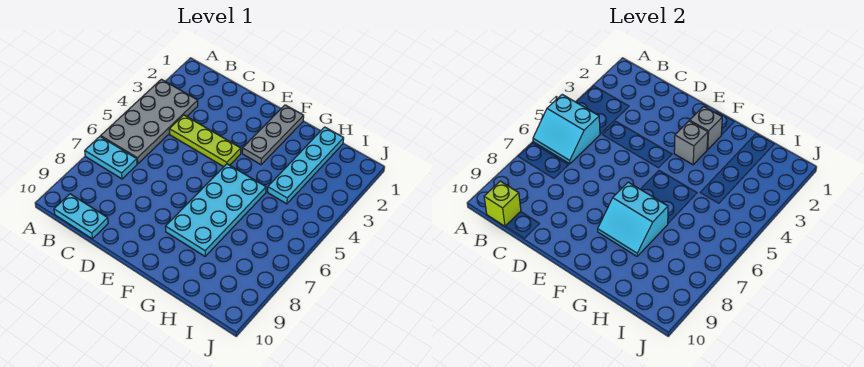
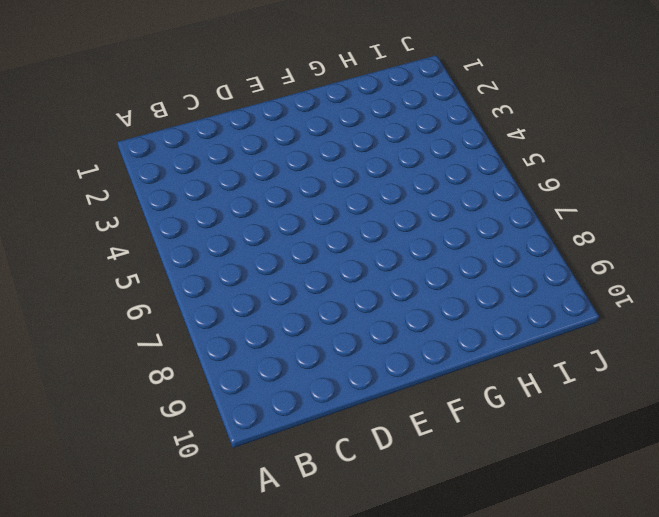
none -> grey 2x4 plate [101,79,198,164]
none -> cyan 1x2 plate [85,136,137,179]
none -> cyan 1x2 plate [54,194,108,239]

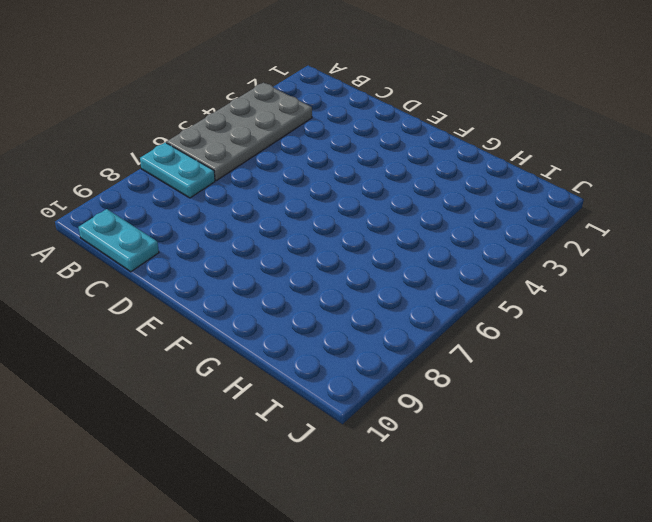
none -> lime 1x3 plate [169,115,241,167]
none -> grey 1x3 plate [242,105,304,165]
none -> cyan 2x4 plate [165,164,266,256]

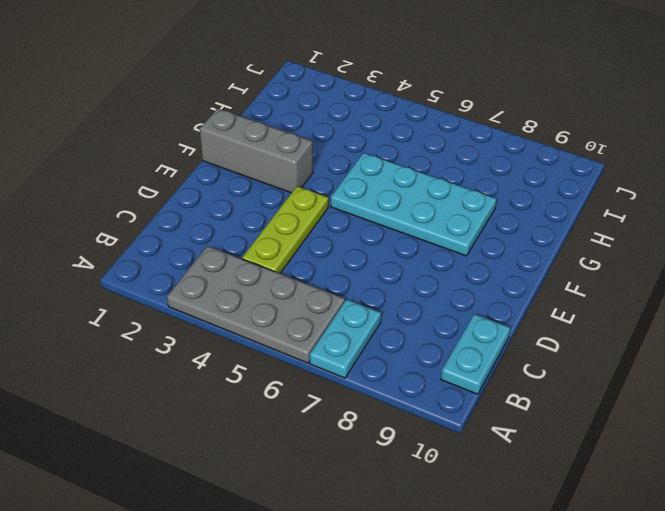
grey 1x3 brick [200,108,313,193] -> grey 1x3 plate [242,105,304,165]
none -> cyan 1x4 plate [268,127,344,204]
none -> cyan 2x2 slope [533,94,600,164]
none -> lime 1x1 brick [484,181,521,226]

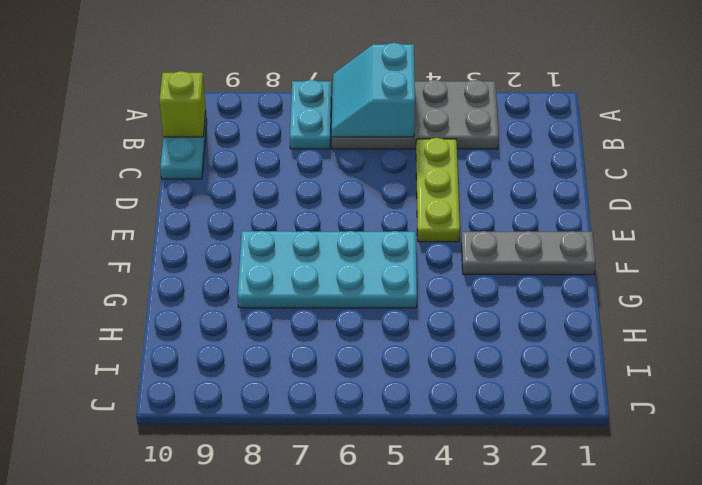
none -> cyan 1x4 plate [268,127,344,204]
none -> grey 1x1 brick [690,106,722,150]
none -> grey 1x1 brick [674,121,708,165]

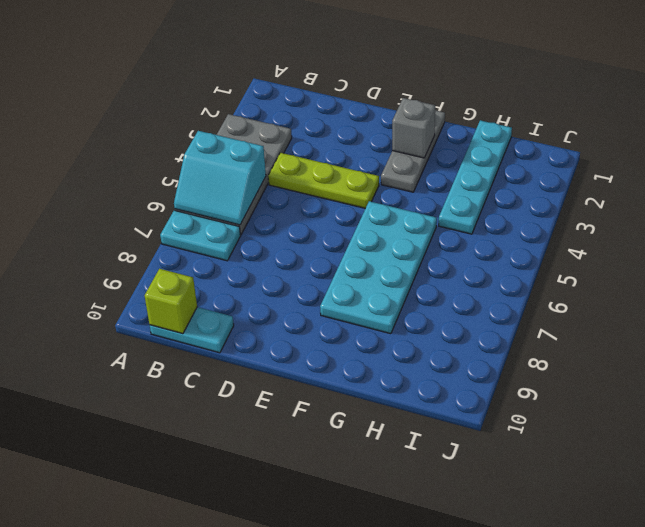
none -> grey 1x1 brick [674,121,708,165]
none -> cyan 2x2 slope [598,182,668,256]

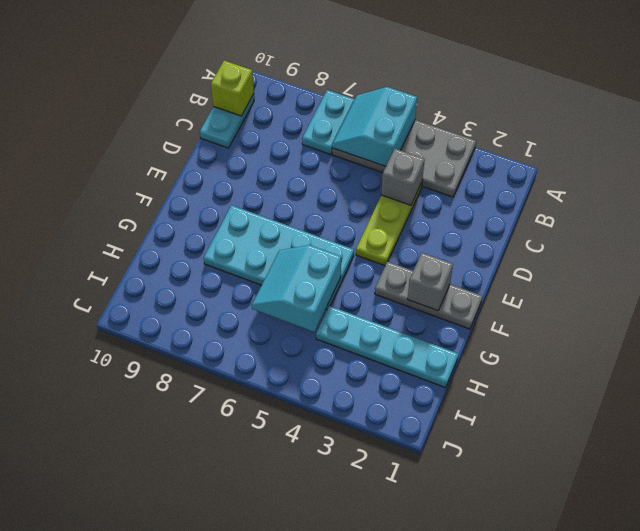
grey 1x1 brick [381,149,425,205] -> grey 1x1 brick moved to [674,121,708,165]
cyan 2x2 slope [252,245,341,332] -> cyan 2x2 slope moved to [598,182,668,256]

